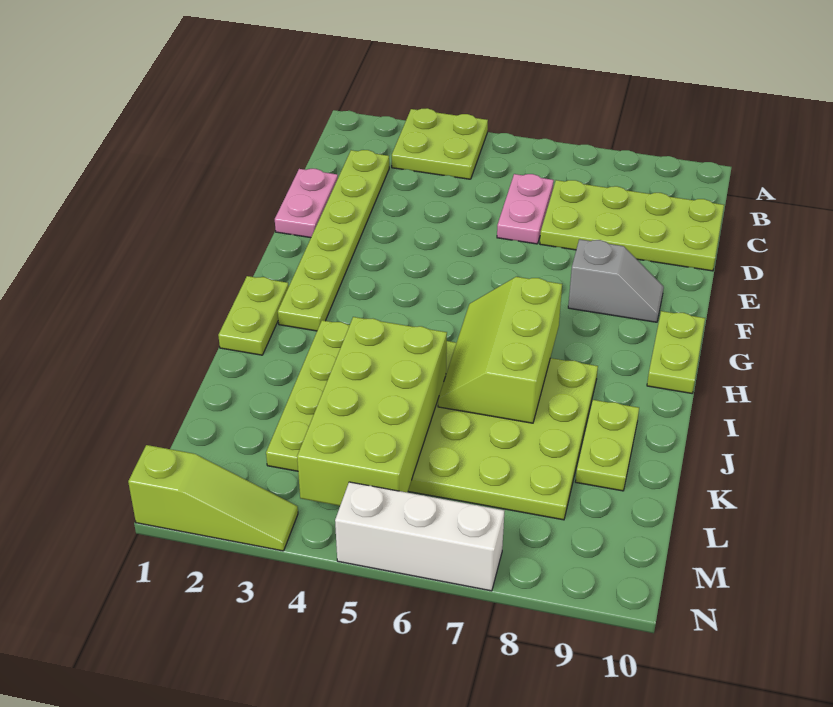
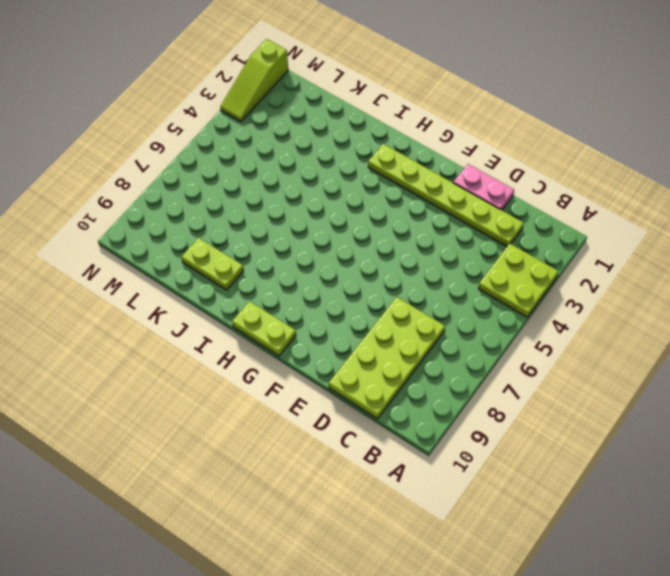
none -> pink 1x2 plate [497,174,554,244]
none -> grey 1x2 slope [568,239,664,322]
none -> lime 1x2 plate [218,276,289,355]

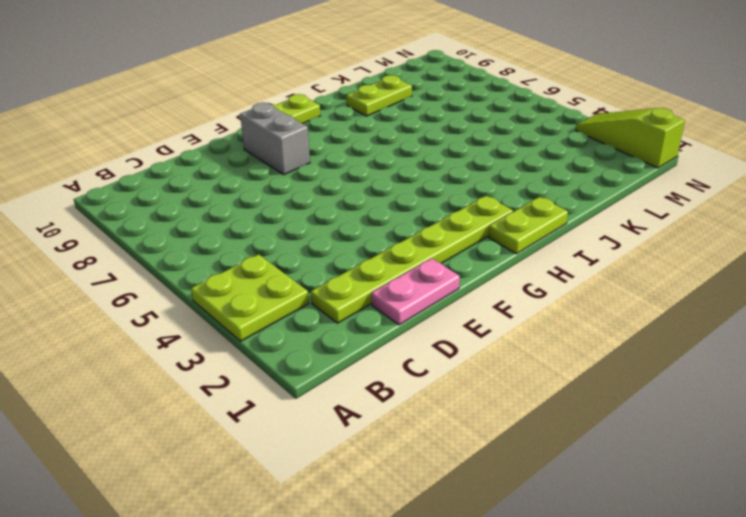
grey 1x2 brick [240,103,310,175] -> grey 1x2 slope [568,239,664,322]
none -> pink 1x2 plate [497,174,554,244]
none -> lime 2x4 plate [540,180,724,271]
none -> lime 4x6 plate [266,320,598,520]

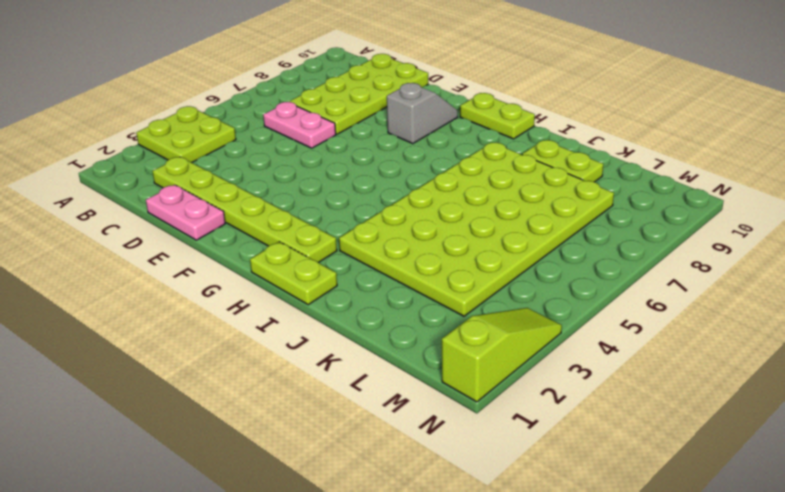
none -> white 1x3 brick [335,482,504,591]
none -> lime 2x3 slope [438,277,562,423]
none -> lime 2x4 brick [297,317,447,506]

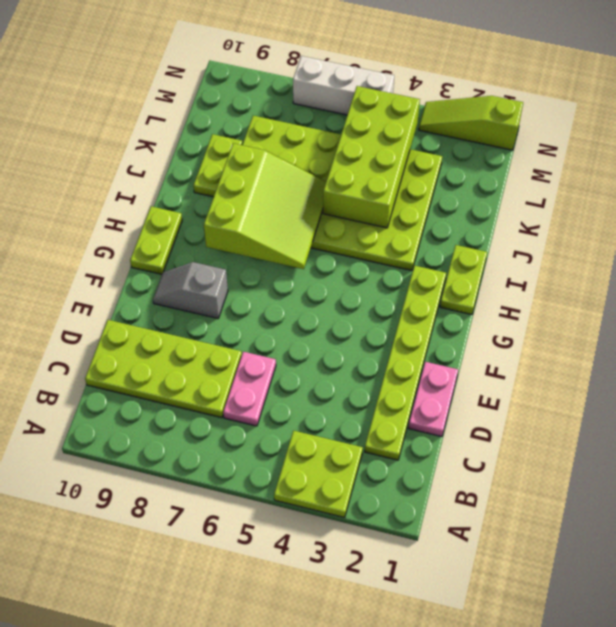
lime 3x3 slope [204,143,326,269] -> lime 2x3 slope [438,277,562,423]

